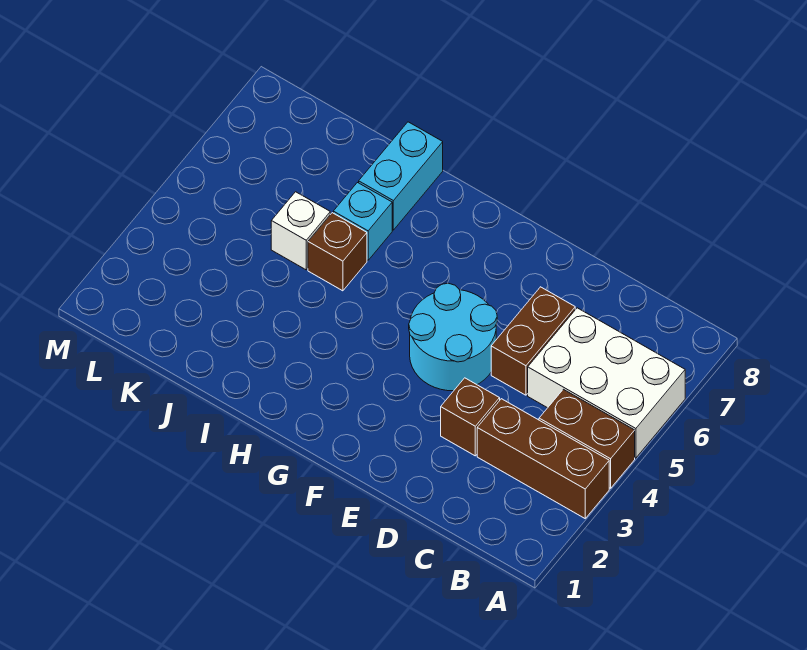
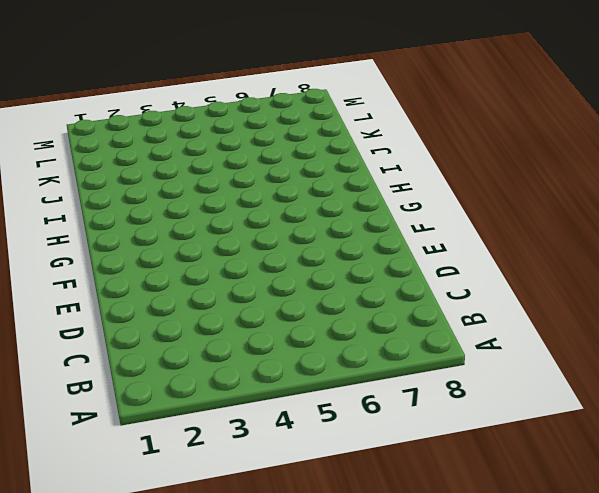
none -> brown 1x3 brick [477,399,609,518]
none -> brown 1x2 brick [539,389,635,488]

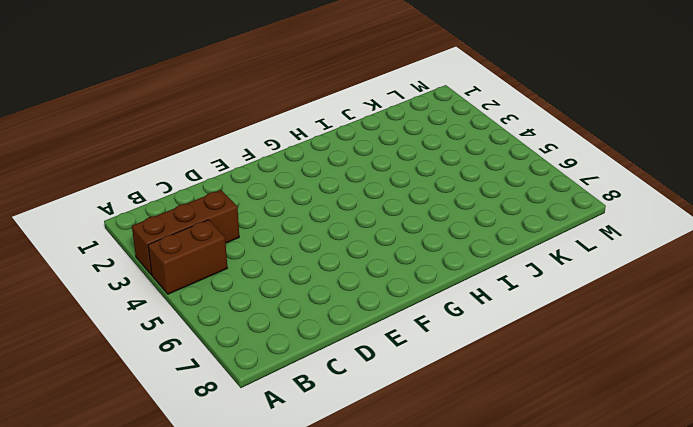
none -> white 2x3 brick [528,308,685,458]
none -> brown 1x1 brick [441,378,500,456]

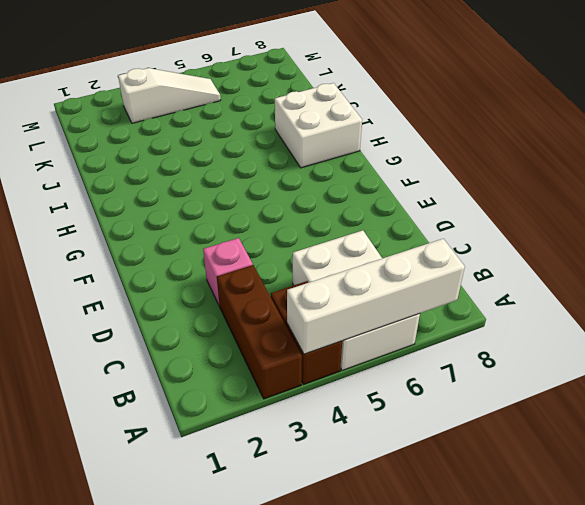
white 1x4 brick [287,239,465,354] -> none
pink 1x1 brick [203,238,253,306] -> brown 1x1 brick [441,378,500,456]
white 2x2 brick [275,83,362,168] -> cyan 1x2 brick [359,122,443,230]
white 1x3 slope [118,68,221,123] -> none
none -> brown 1x2 brick [491,287,575,395]
none -> cyan 2x2 round brick [409,283,497,391]

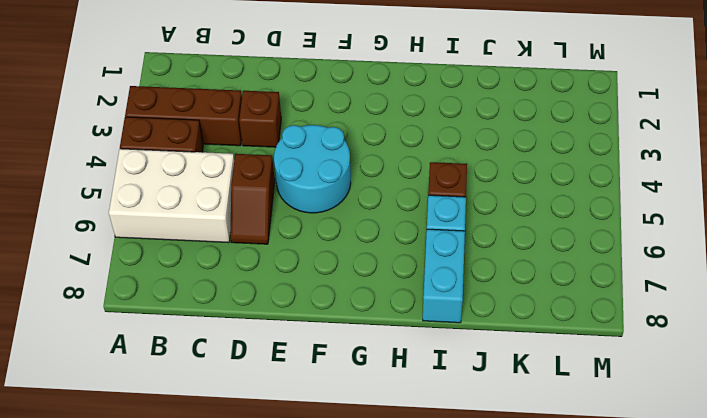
brown 1x2 slope [230,154,275,244] -> brown 1x2 brick [491,287,575,395]
none -> white 1x1 brick [271,192,330,270]

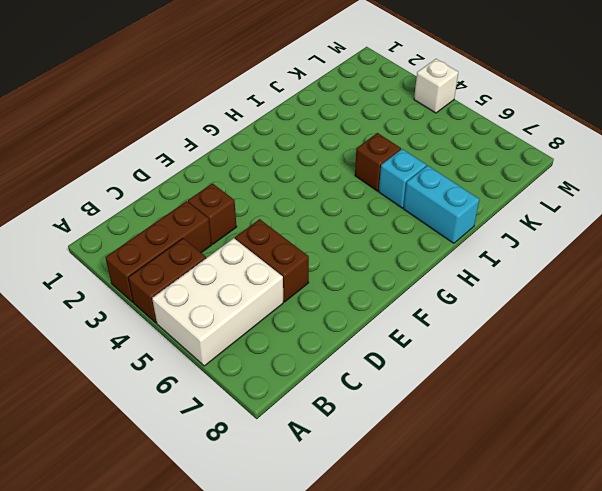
white 1x1 brick [414,59,458,113] -> white 1x1 brick moved to [271,192,330,270]
none -> cyan 2x2 round brick [409,283,497,391]

